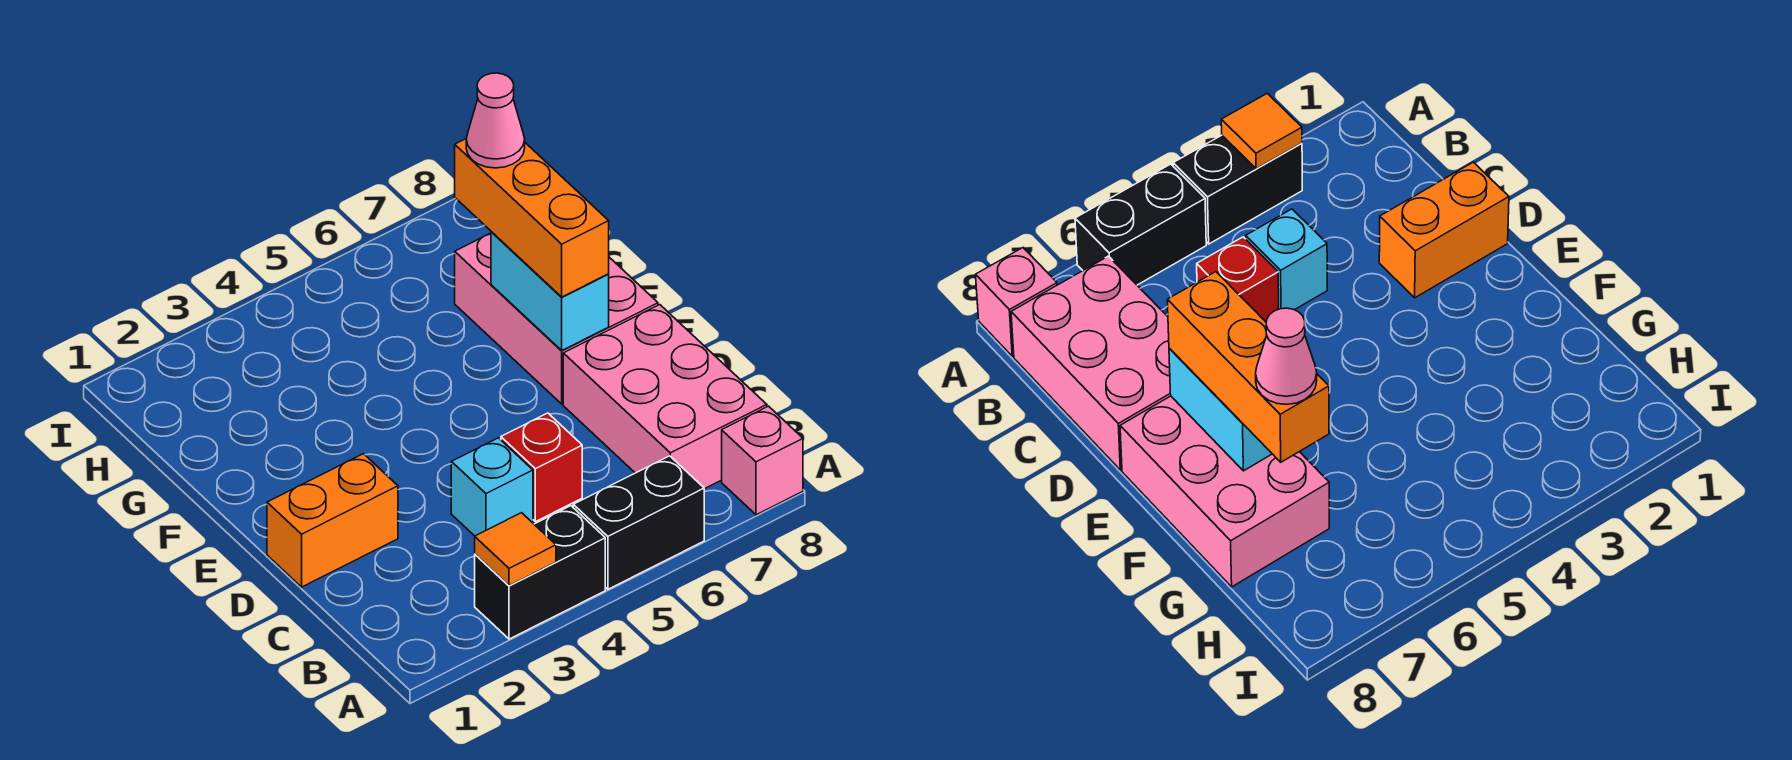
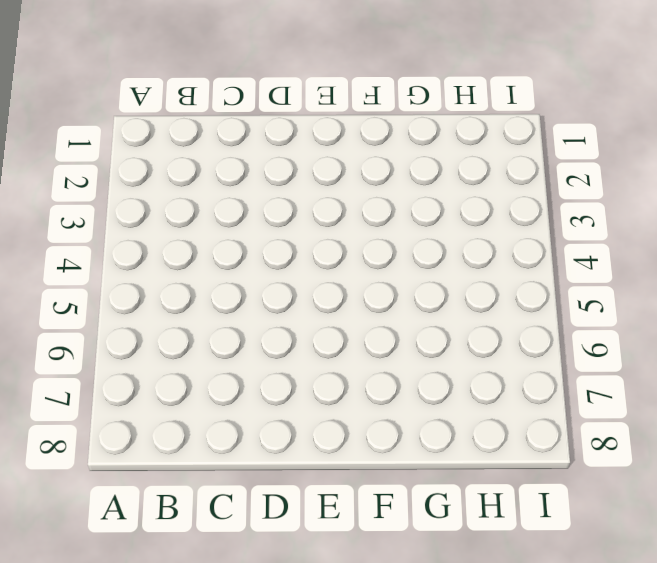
none -> black 1x2 brick [475,506,605,639]
none -> black 1x2 brick [573,456,704,589]
none -> pink 1x1 brick [722,406,803,515]

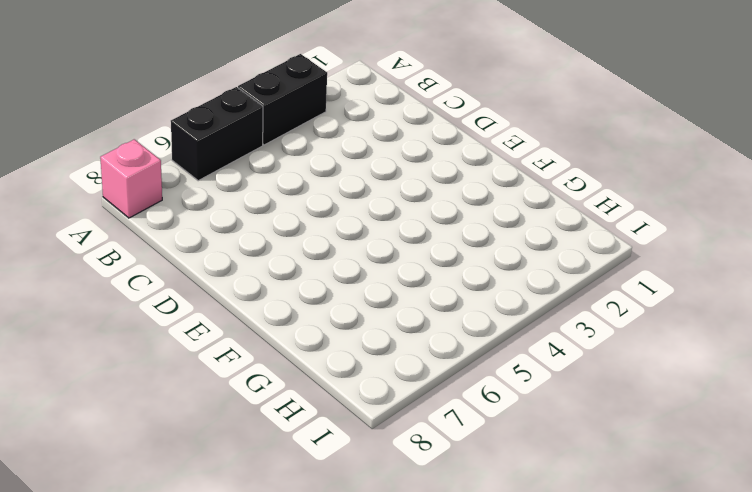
none -> pink 2x3 brick [563,305,767,489]
none -> cyan 1x1 brick [451,438,533,536]
none -> red 1x1 brick [501,413,582,522]

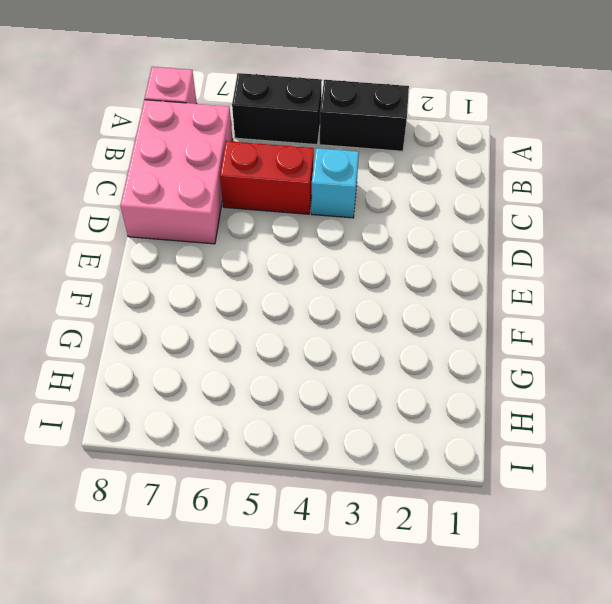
red 1x2 brick [220,141,314,214] -> red 1x1 brick [501,413,582,522]
none -> orange 1x2 brick [267,454,398,587]
none -> pink 2x3 brick [455,233,658,404]
none -> orange 1x1 tile [475,513,556,586]

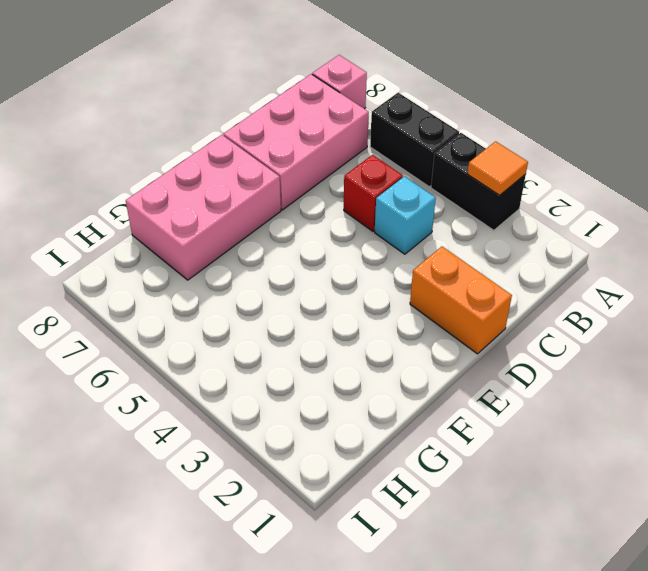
none -> cyan 1x2 brick [491,232,609,351]
none -> orange 1x3 brick [455,139,609,297]
none -> pink 1x1 cone [466,73,525,168]

